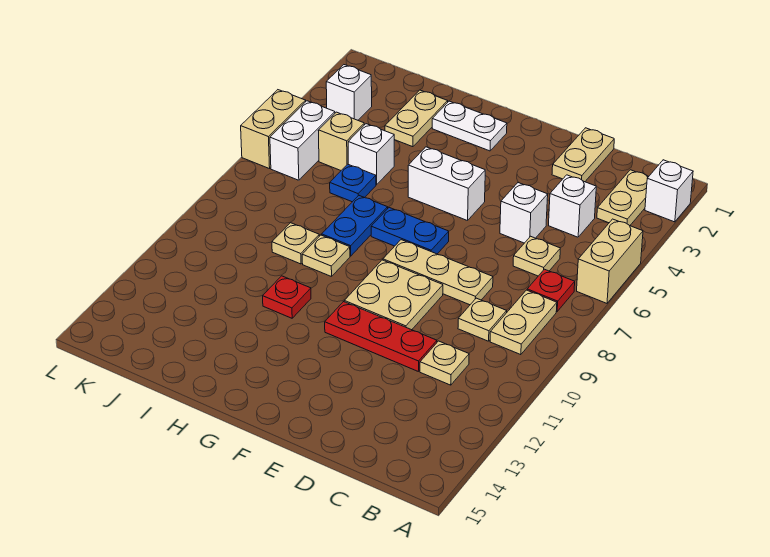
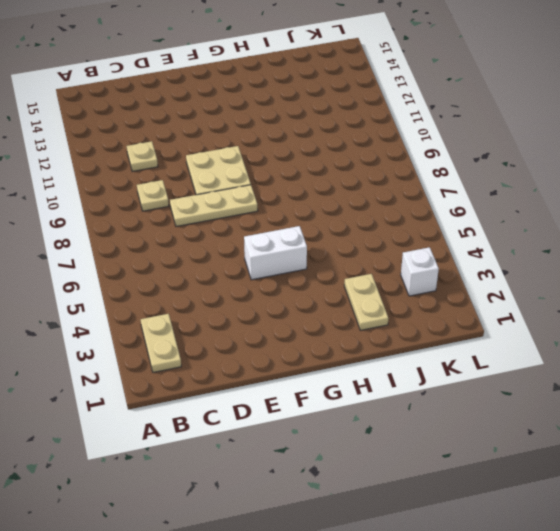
none -> white 1x1 brick [645,160,693,222]
none -> tan 1x2 brick [577,219,643,303]
none -> red 1x1 plate [527,269,575,312]

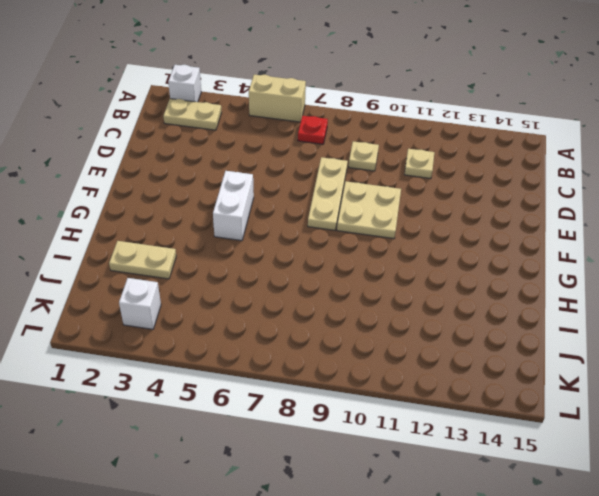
none -> tan 1x2 plate [490,290,557,355]
none -> white 1x1 brick [549,175,596,237]
none -> tan 1x1 plate [513,236,560,276]

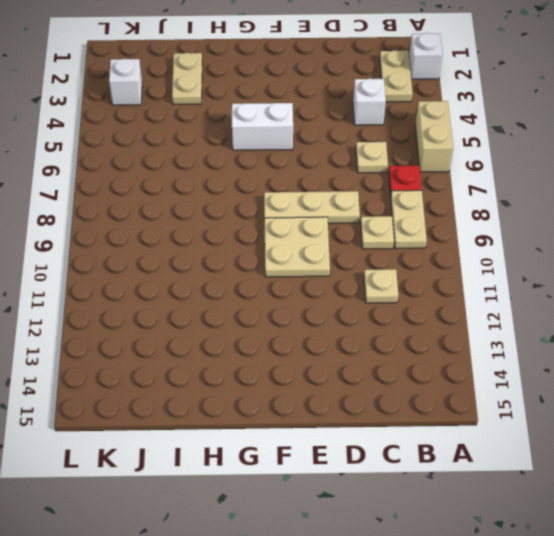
none -> tan 1x2 plate [552,128,614,182]
none -> white 1x1 brick [500,182,548,243]
none -> red 1x3 plate [325,302,437,371]

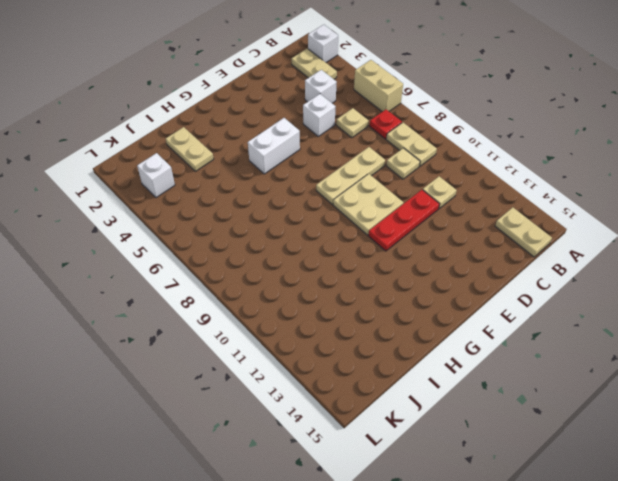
tan 1x2 plate [495,207,552,257] -> tan 1x2 plate moved to [552,128,614,182]
none -> blue 1x2 plate [371,208,449,254]
none -> white 1x2 plate [432,101,507,151]
none -> blue 1x2 plate [322,196,388,256]

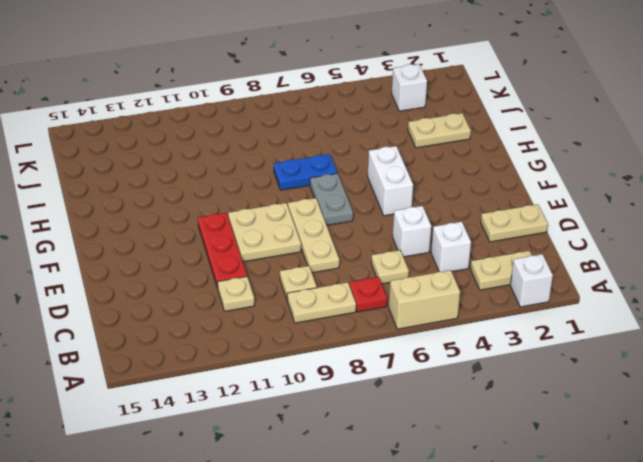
grey 1x2 plate [310,173,353,225] -> blue 1x2 plate [371,208,449,254]
none -> white 1x2 plate [432,101,507,151]
none -> tan 1x1 plate [302,235,350,277]
none -> red 1x1 plate [263,276,311,318]

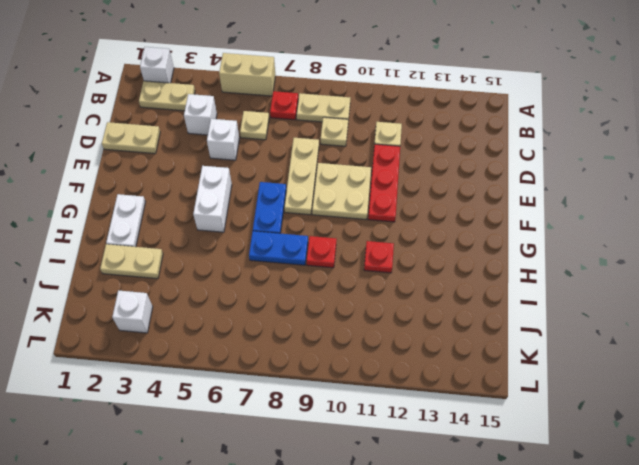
red 1x1 plate [307,236,337,268] -> tan 1x1 plate [302,235,350,277]
none -> white 1x1 brick [348,124,394,185]
none -> blue 1x1 plate [330,164,376,202]
none -> tan 1x1 plate [272,223,319,264]

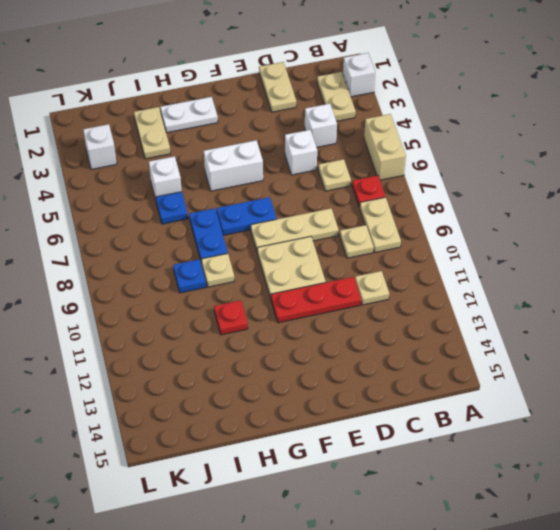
blue 1x1 plate [173,259,206,293] -> tan 1x1 plate [272,223,319,264]
none -> tan 1x1 brick [318,112,364,170]
none -> white 1x2 brick [270,101,335,180]
none -> tan 1x2 brick [241,90,306,169]

